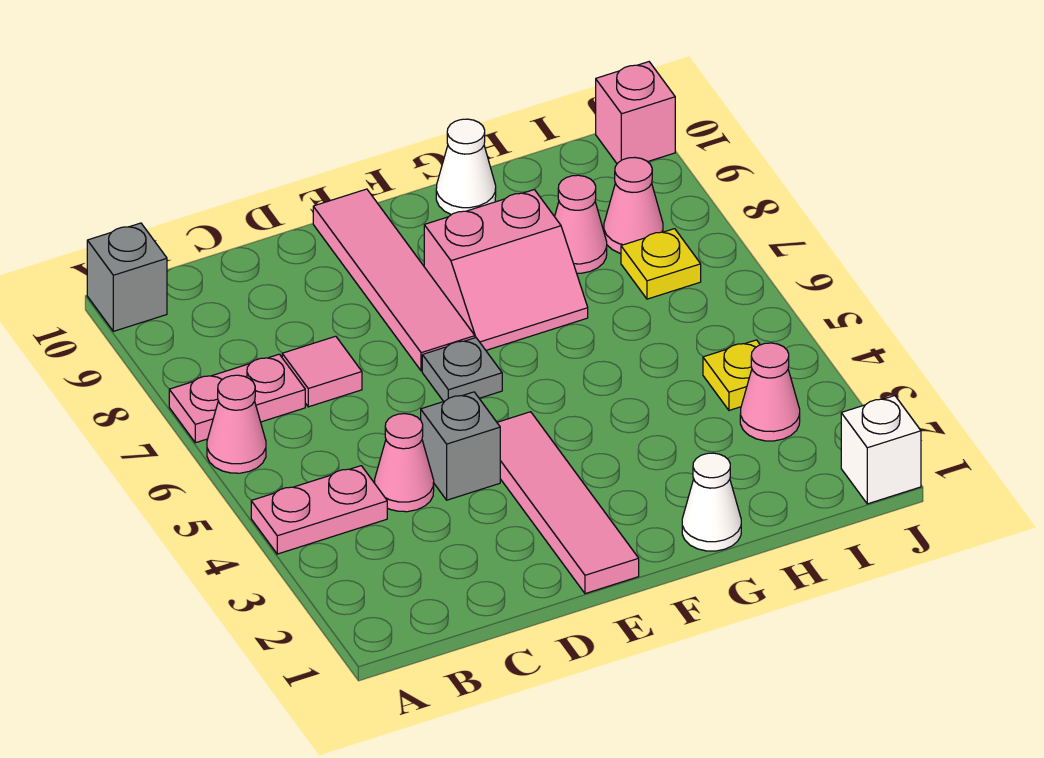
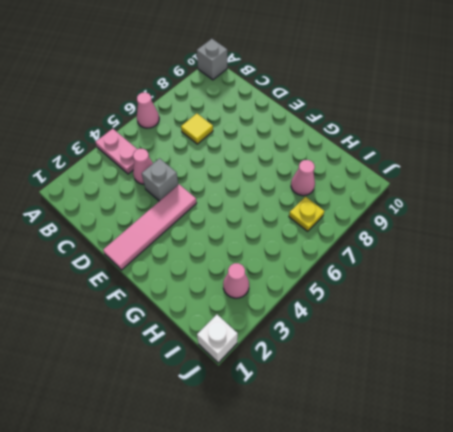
yellow 1x1 tile [181,114,213,144] -> pink 1x1 tile [282,336,362,407]
none -> pink 1x2 plate [169,354,305,443]
none -> grey 1x1 plate [422,338,502,401]
none -> pink 1x4 tile [313,189,475,371]

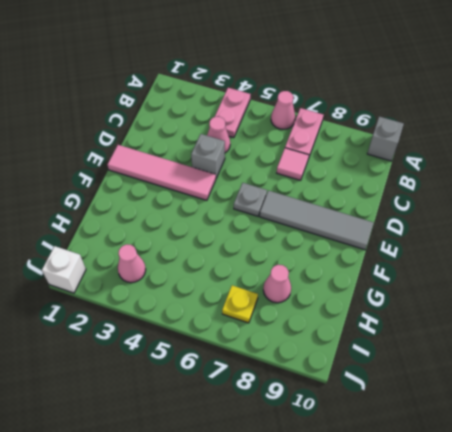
grey 1x4 tile [260,191,374,250] -> pink 1x4 tile [313,189,475,371]
none -> pink 2x2 slope [424,190,588,350]
none -> white 1x1 cone [682,453,741,551]
none -> white 1x1 cone [436,119,496,215]

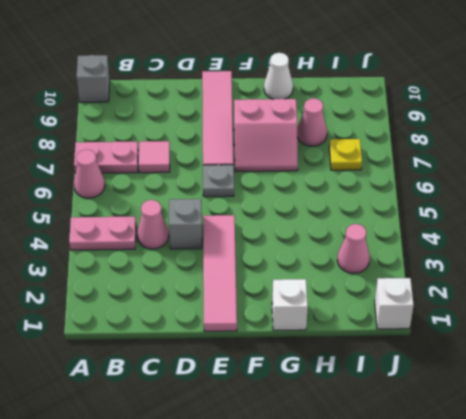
white 1x1 brick [272,279,308,330] -> white 1x1 cone [682,453,741,551]
none -> yellow 1x1 plate [703,340,760,410]
none -> pink 1x1 cone [604,157,663,254]
none -> pink 1x1 brick [596,62,675,164]

